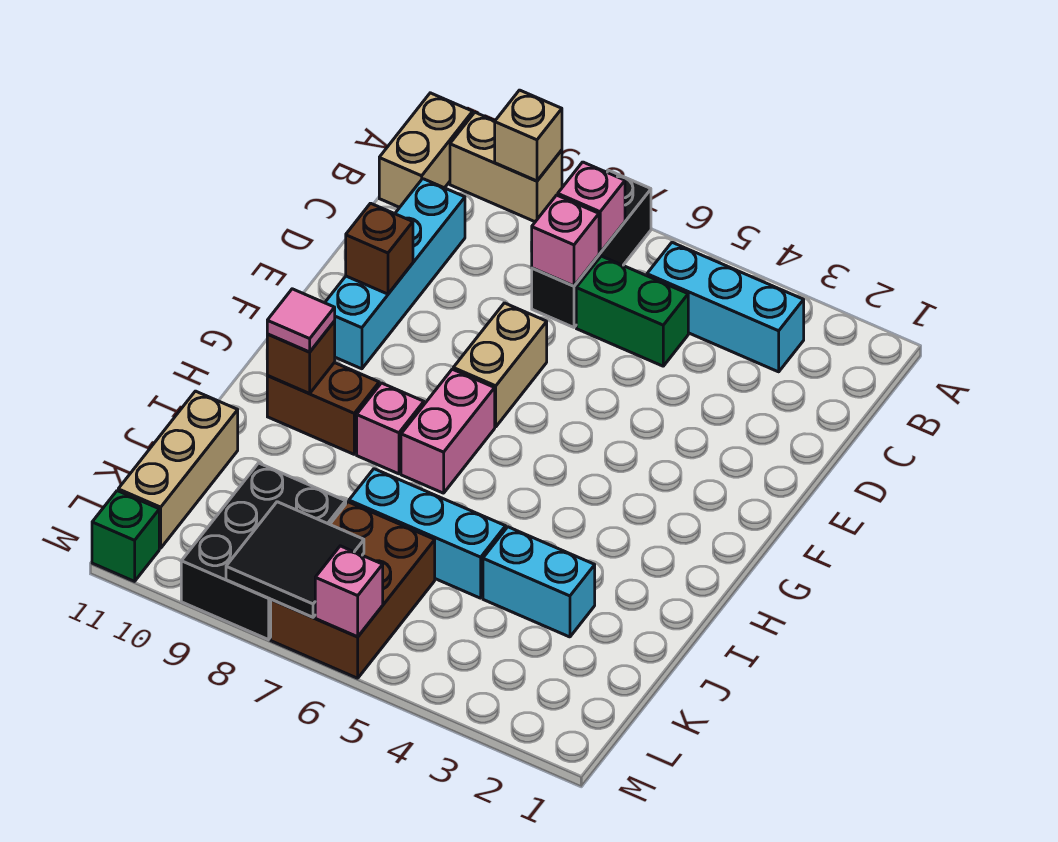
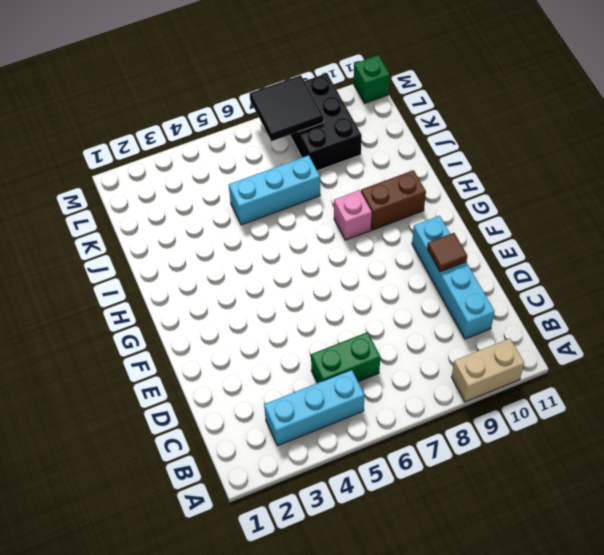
brown 1x1 tile [427,233,467,272] -> brown 1x1 brick [346,203,413,294]
none -> black 1x3 brick [532,171,651,327]
none -> tan 1x2 brick [379,93,473,207]
none -> tan 1x2 brick [453,303,547,427]

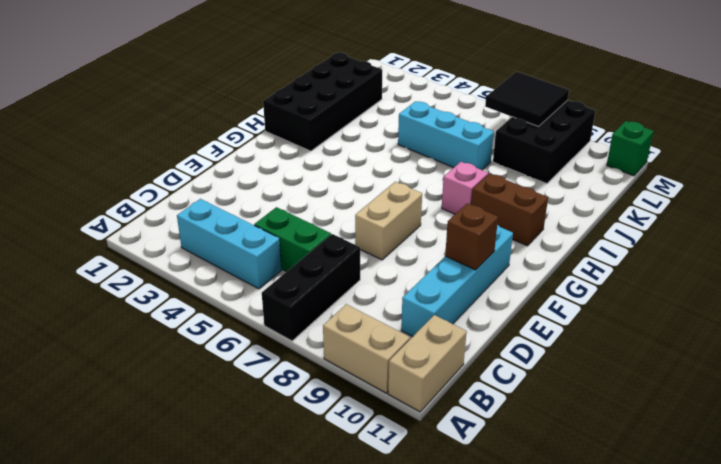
black 2x4 brick [263,52,382,151] -> none
none -> pink 1x2 brick [401,369,495,493]
none -> cyan 1x2 brick [483,527,595,637]
none -> tan 1x3 brick [118,391,238,548]

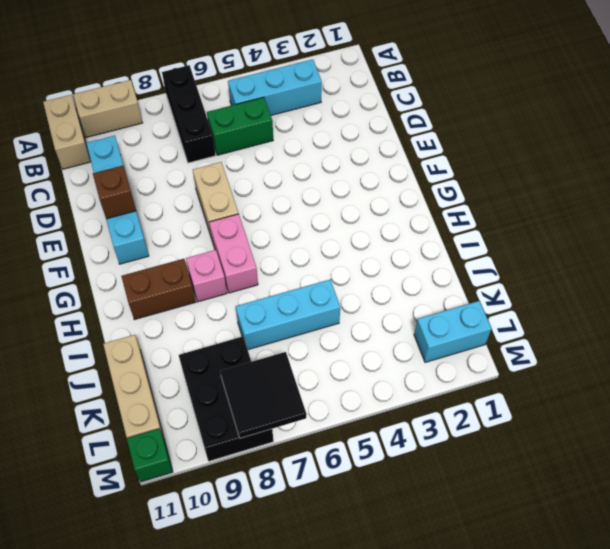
cyan 1x2 brick [414,301,492,362] -> cyan 1x2 brick moved to [483,527,595,637]
none -> brown 2x3 brick [271,502,435,678]
none -> tan 1x1 brick [495,90,562,181]
none -> pink 1x1 brick [558,162,625,253]

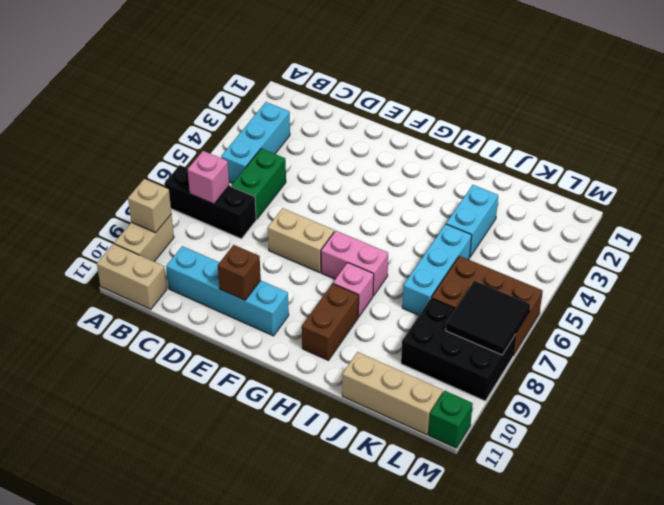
none -> pink 1x1 brick [531,195,599,286]
none -> brown 1x1 brick [267,321,335,393]
none -> pink 1x1 brick [315,546,383,637]

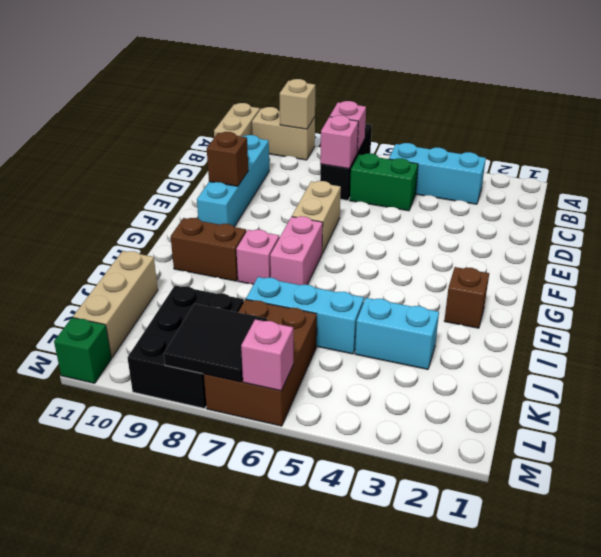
brown 1x1 brick [444,267,489,328] -> brown 1x1 brick moved to [267,321,335,393]
none -> pink 1x1 tile [267,289,335,352]

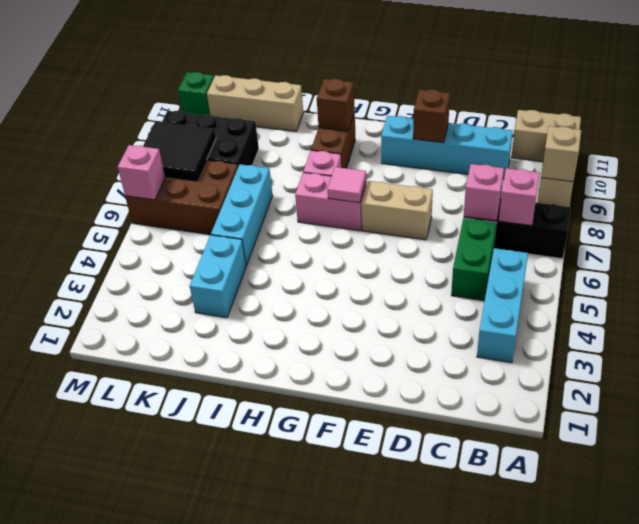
pink 1x1 tile [327,167,366,203] -> pink 1x1 tile moved to [267,289,335,352]

